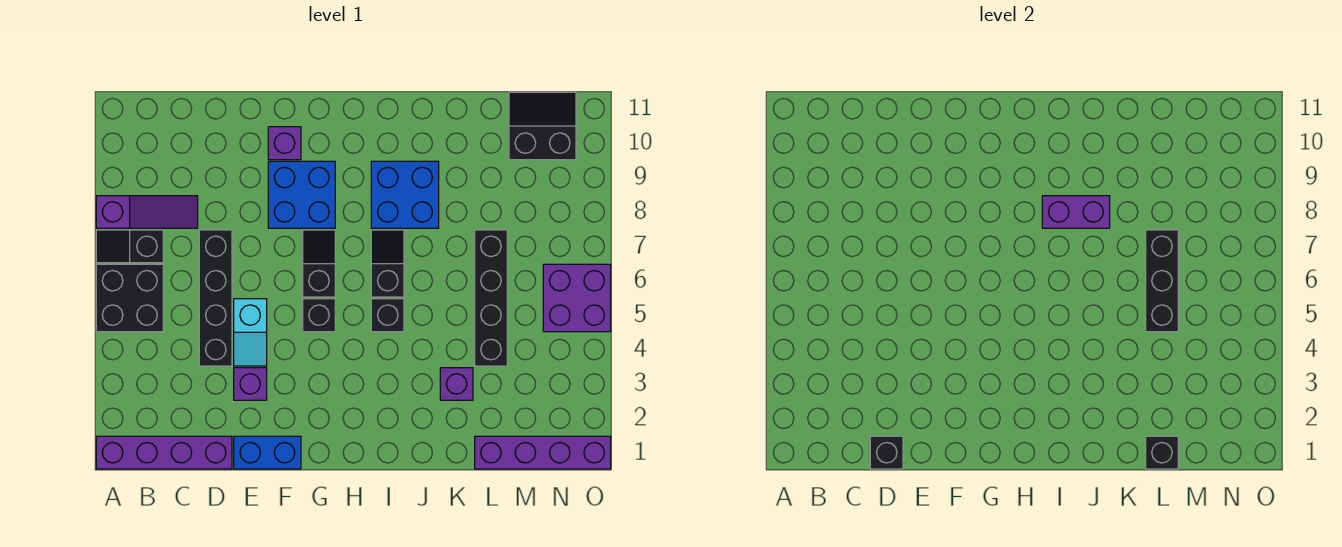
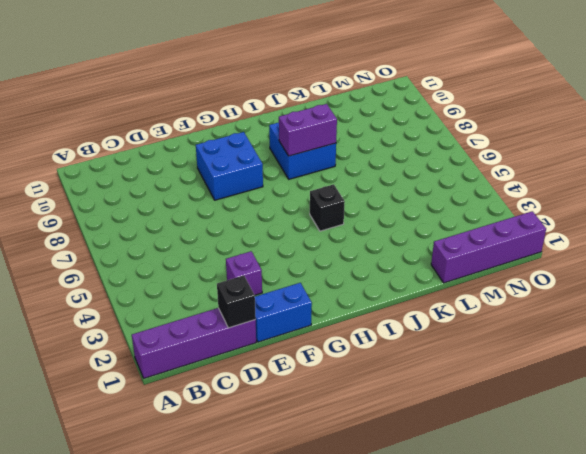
none -> black 2x2 brick [96,264,163,332]
none -> black 1x2 slope [96,230,163,263]
none -> purple 1x3 slope [96,196,198,228]

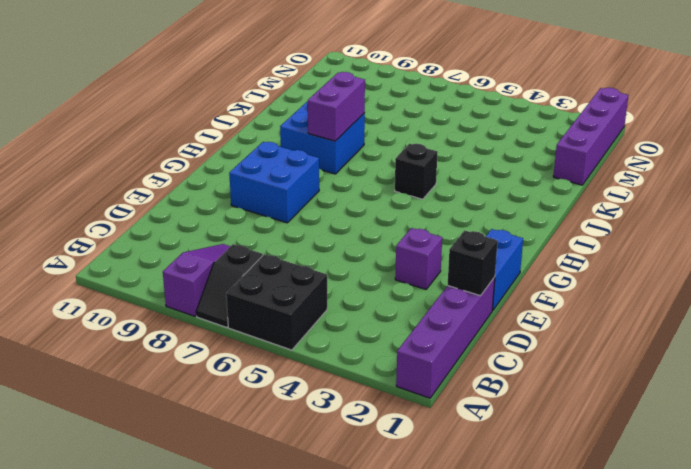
none -> black 1x4 brick [199,230,232,366]
none -> cyan 1x2 slope [234,299,267,366]
none -> purple 1x1 brick [268,127,301,160]

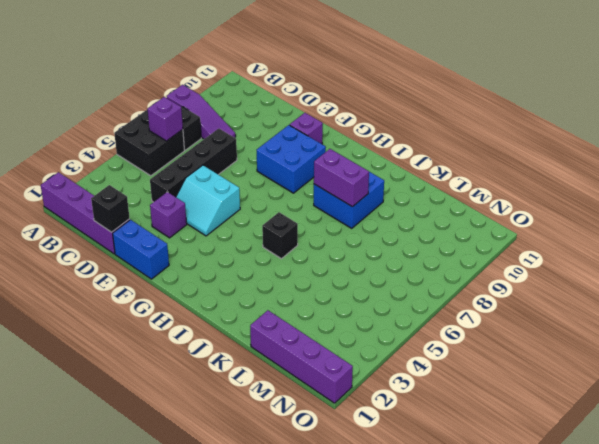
purple 1x1 brick [148,97,183,141] -> purple 1x1 brick moved to [440,368,473,400]
cyan 2x2 slope [176,165,240,236] -> cyan 1x2 slope [234,299,267,366]
none -> black 1x1 brick [303,299,335,332]
none -> black 1x2 slope [303,230,335,297]
none -> black 1x2 slope [371,230,404,297]

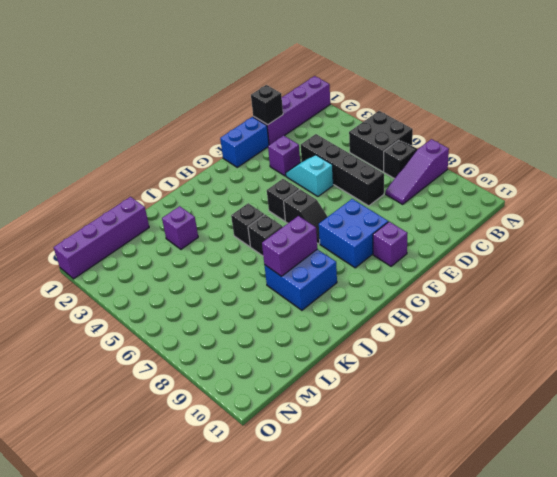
none -> black 1x4 brick [475,230,507,366]
none -> black 2x2 slope [509,92,576,160]
none -> purple 2x2 brick [543,264,611,332]

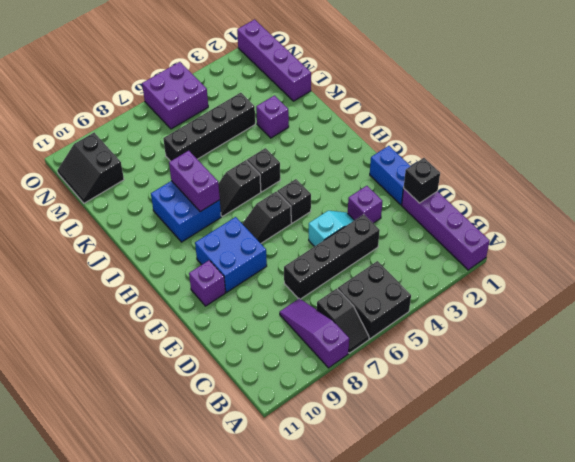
none -> black 1x1 brick [1146,436,1178,469]
none -> black 1x3 brick [1146,230,1178,332]

